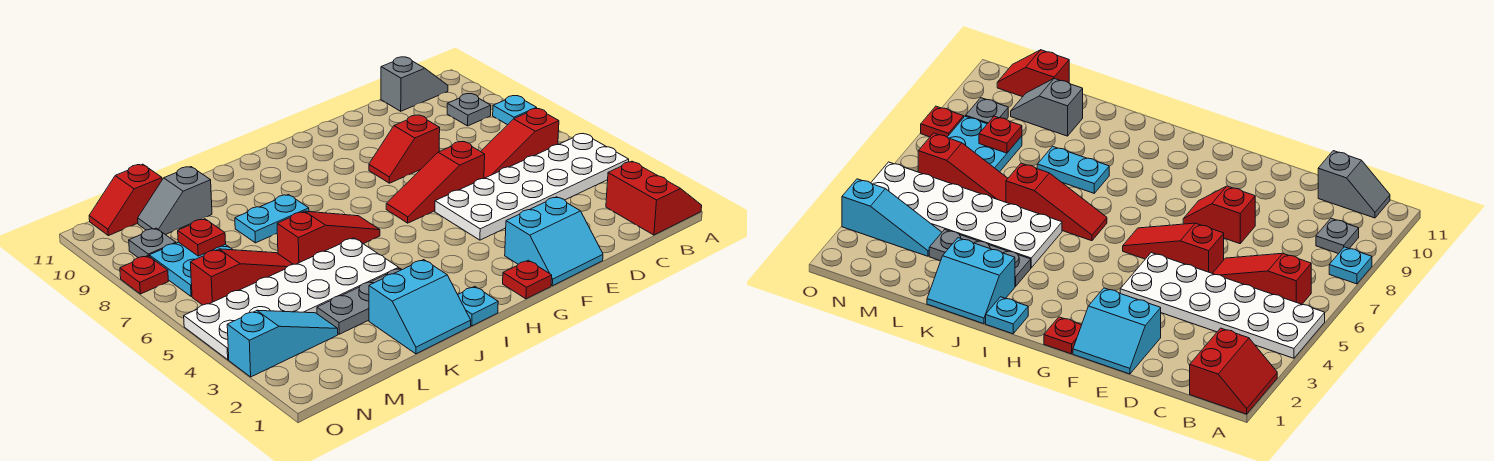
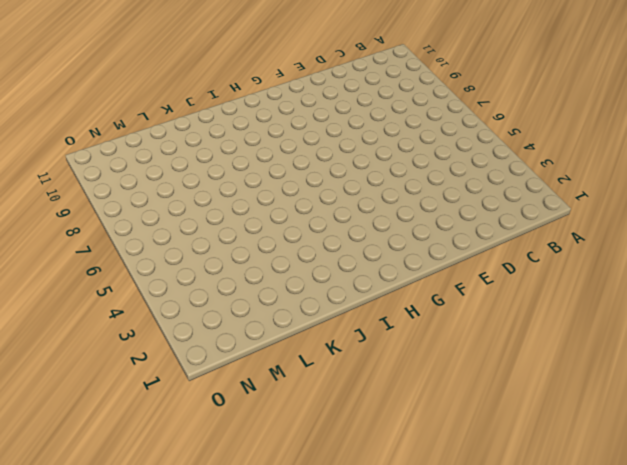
none -> red 2x2 slope [606,161,702,235]
none -> white 2x6 plate [435,134,629,240]
none -> cyan 1x1 plate [493,96,537,125]

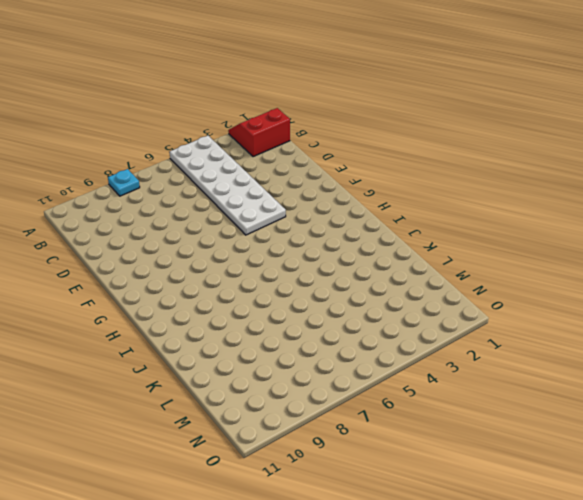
none -> red 1x3 slope [481,109,559,178]
none -> grey 1x1 plate [447,94,491,126]
none -> grey 1x2 slope [381,57,448,111]

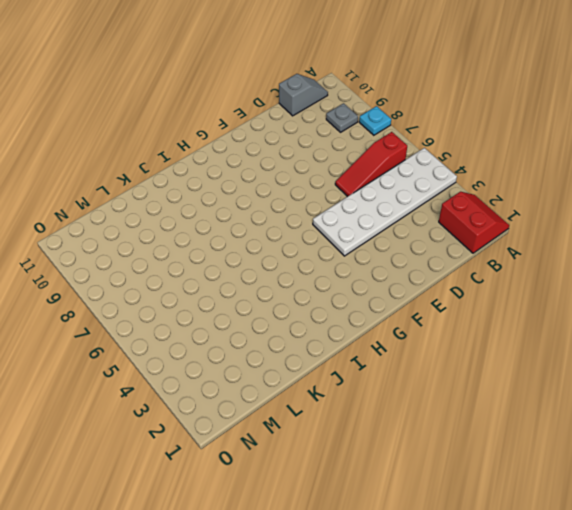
none -> cyan 2x2 slope [505,197,603,286]
none -> red 1x3 slope [386,142,485,223]
none -> red 1x2 slope [369,115,440,183]

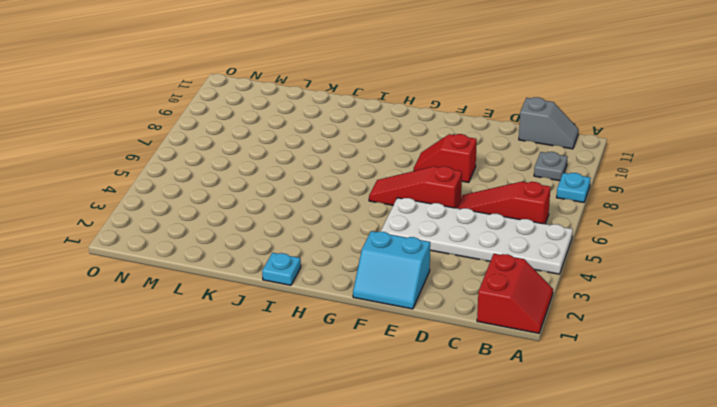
none -> red 1x1 plate [503,260,552,299]
none -> red 1x3 slope [277,211,380,264]
none -> cyan 2x2 slope [369,260,471,354]

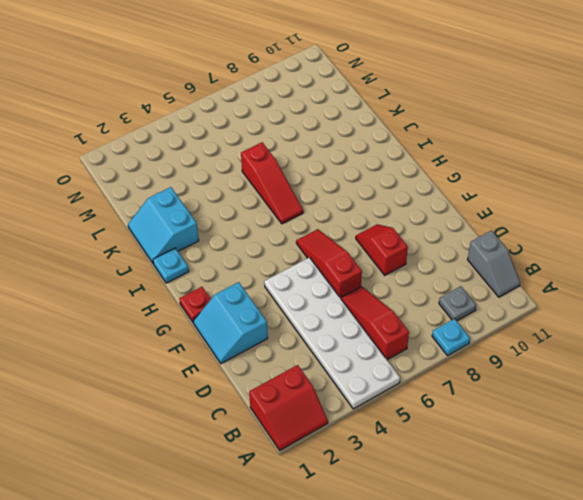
none -> grey 1x3 plate [317,268,402,334]
none -> white 2x6 plate [184,238,399,360]
none -> cyan 1x2 plate [235,195,309,243]

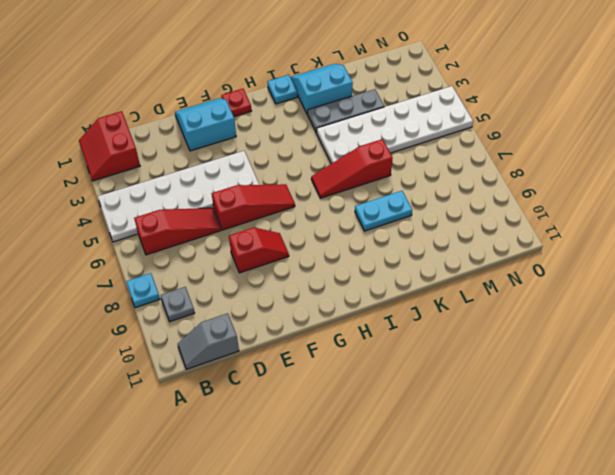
none -> red 1x3 slope [190,249,293,305]
none -> grey 1x2 slope [138,167,212,235]
none -> cyan 1x3 slope [227,310,338,377]

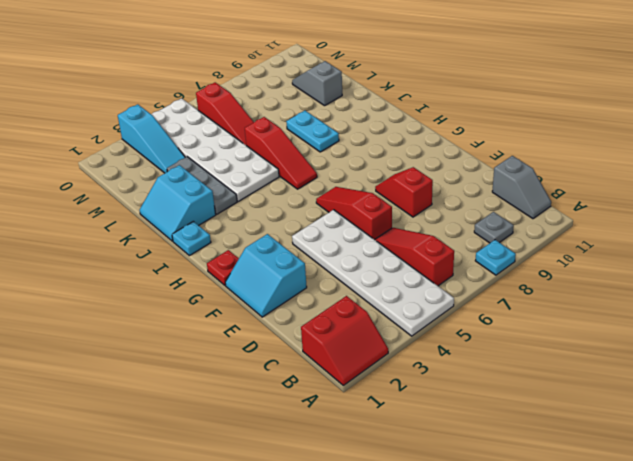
none -> cyan 2x2 plate [149,242,232,296]
none -> red 1x2 slope [89,164,162,236]
none -> grey 1x1 plate [129,228,176,258]

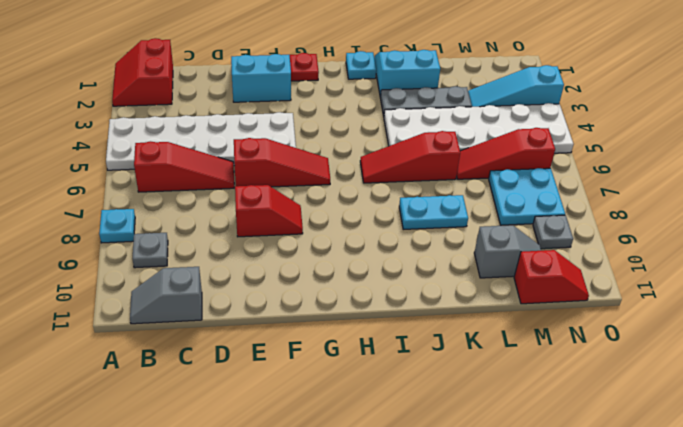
none -> red 1x1 plate [120,256,168,294]
none -> red 1x1 plate [178,219,226,256]

